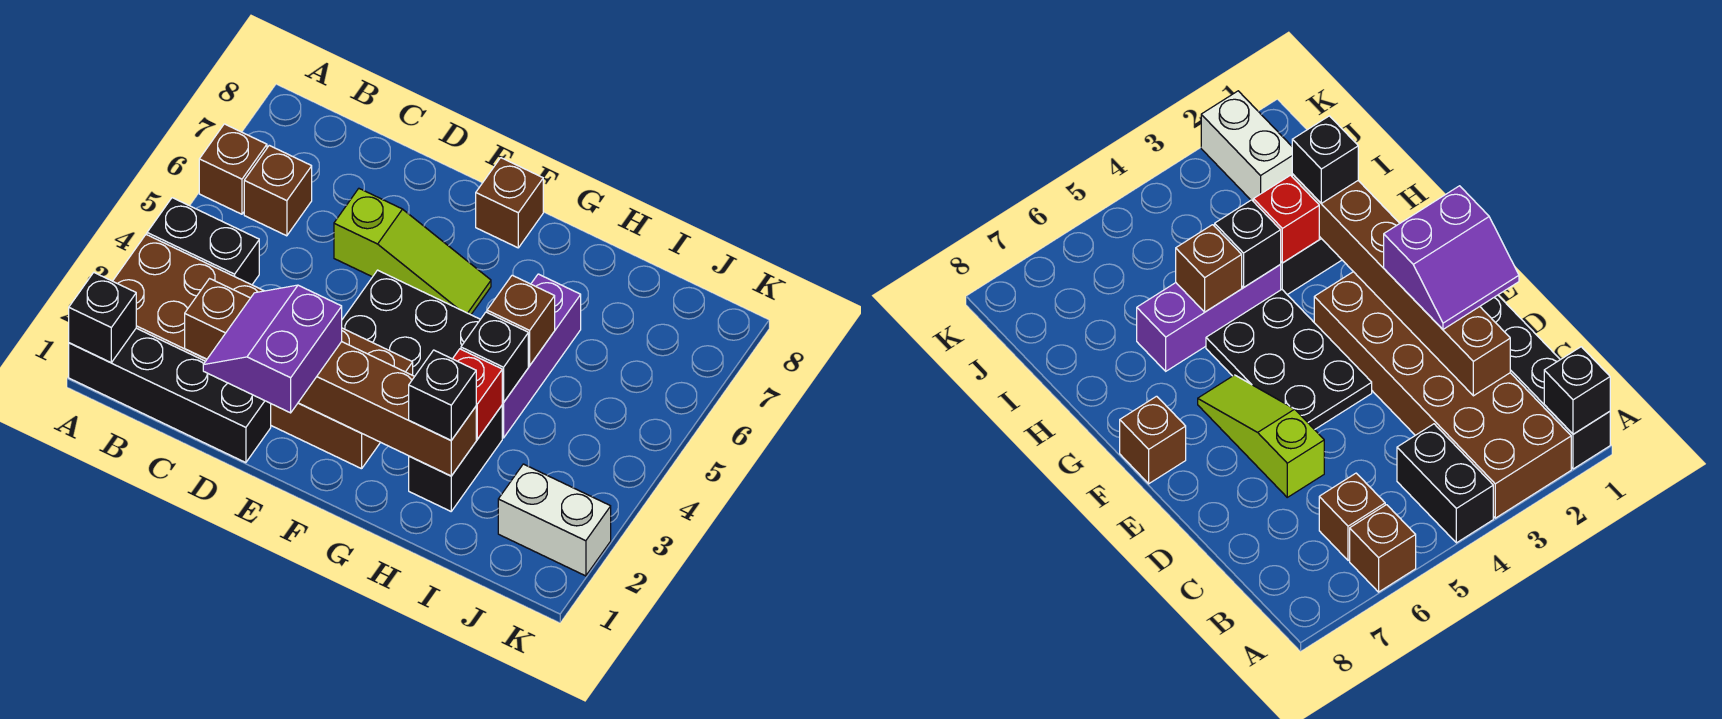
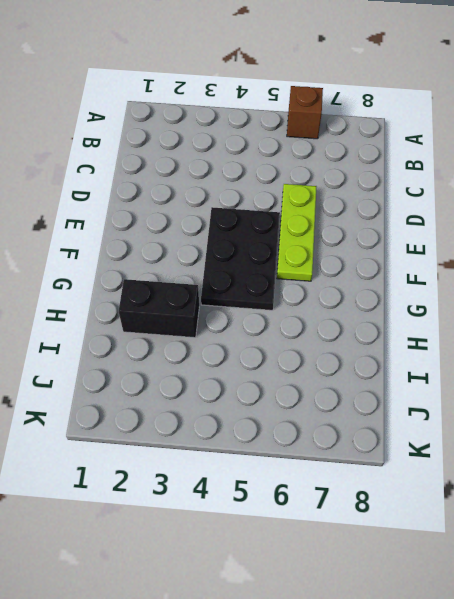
lime 1x3 plate [277,184,317,281] -> lime 1x3 slope [334,189,491,315]
none -> black 1x4 brick [69,328,271,463]
none -> brown 2x6 brick [113,235,413,469]
none -> black 1x2 brick [147,198,259,285]

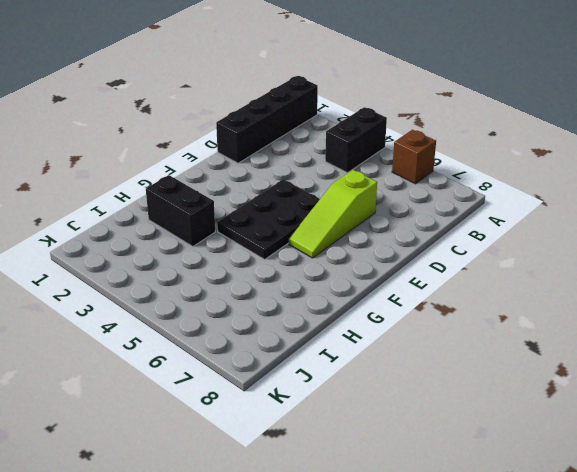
none -> brown 2x6 brick [113,235,413,469]
none -> brown 1x1 brick [244,145,312,236]
none -> brown 1x1 brick [476,158,543,248]

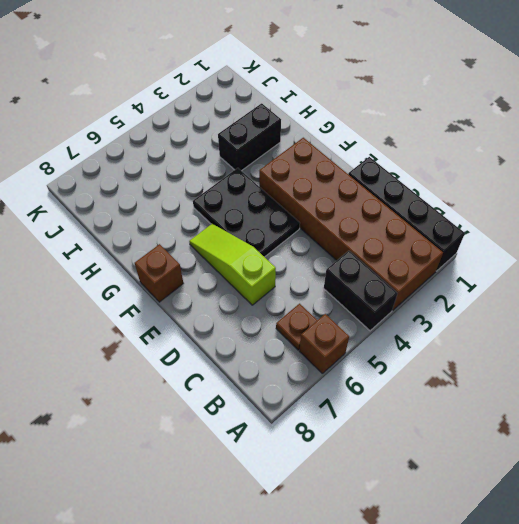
brown 1x1 plate [276,304,317,350] -> brown 1x1 brick [244,145,312,236]
none -> purple 1x3 brick [502,274,581,438]
none -> white 1x2 brick [498,464,611,576]
none -> black 1x1 brick [69,273,136,363]

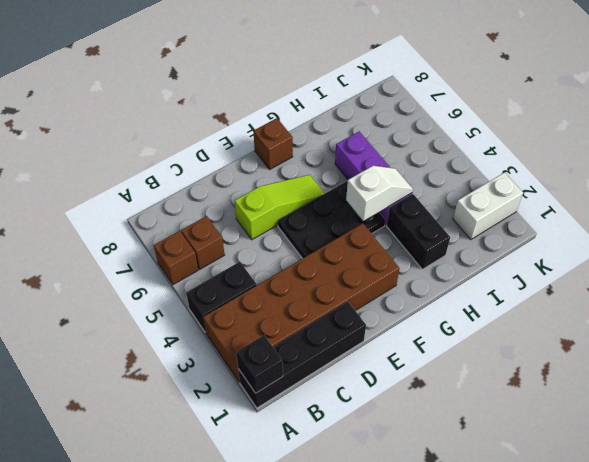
white 1x2 slope [346,166,413,221] -> black 1x1 brick [461,312,528,403]
none -> brown 1x6 brick [185,279,476,476]
none -> red 1x1 brick [453,349,502,439]
none -> brown 1x1 brick [487,275,555,366]

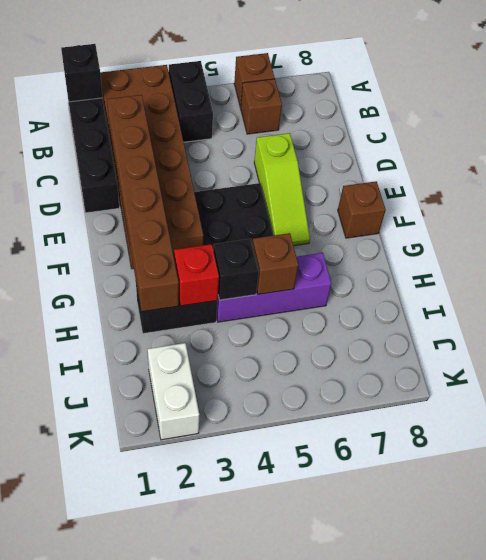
none -> purple 2x2 slope [203,285,342,413]
none -> black 1x1 brick [409,350,476,440]

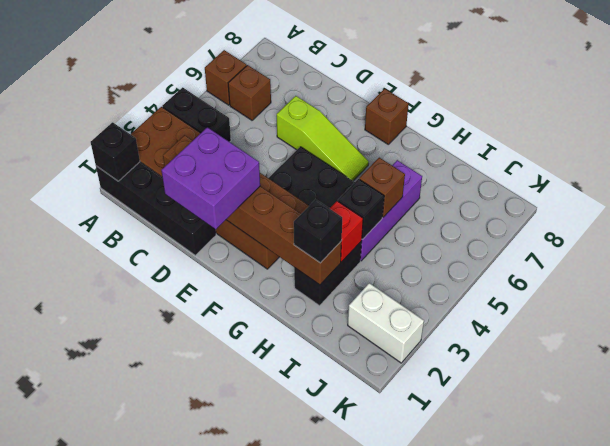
purple 2x2 brick [161,127,260,229] -> purple 2x2 slope [203,285,342,413]

